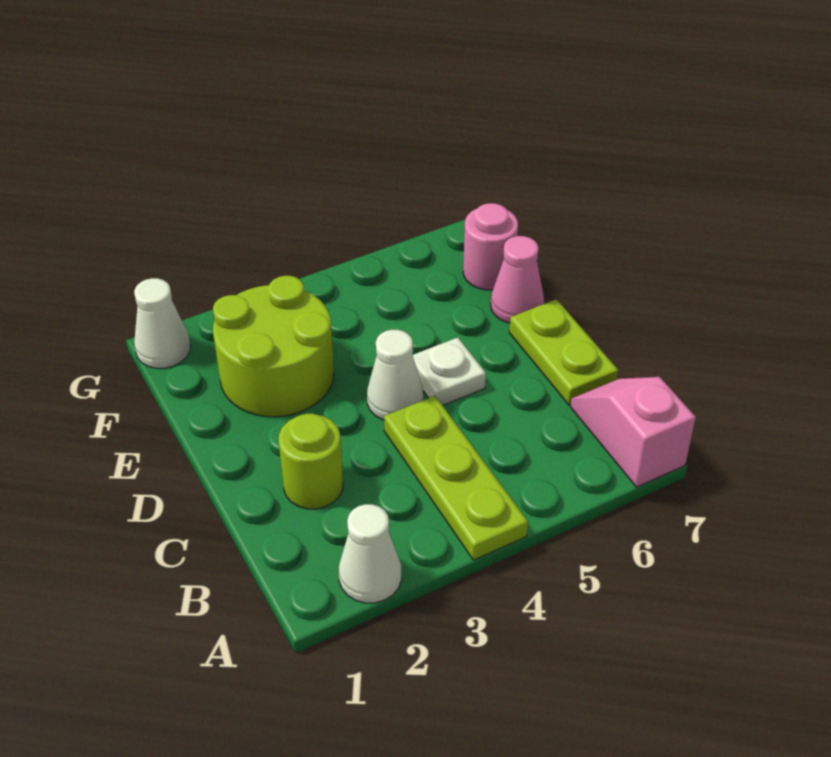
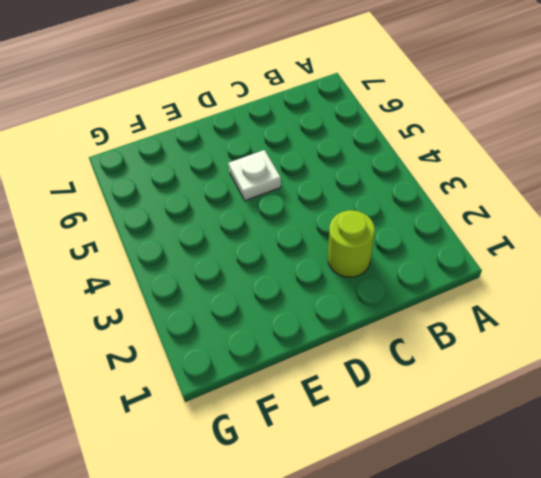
none -> white 1x1 cone [339,504,402,603]
none -> lime 1x3 plate [384,396,528,560]

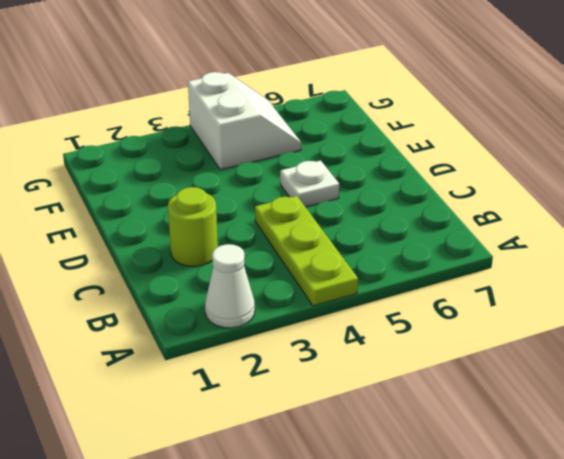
white 2x2 slope [188,72,301,170] -> none
none -> pink 1x2 slope [570,377,696,487]
none -> lime 1x2 plate [509,299,618,405]

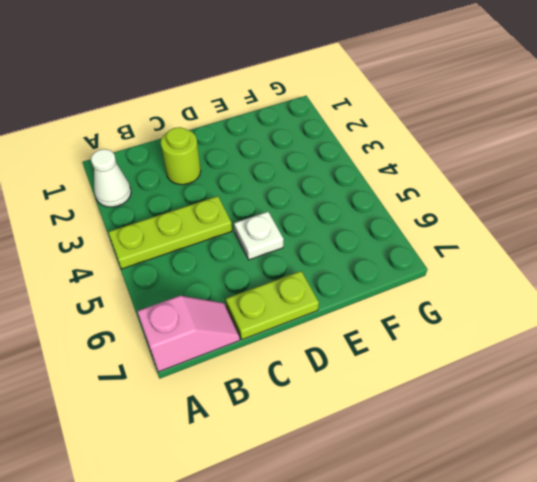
none -> white 1x1 cone [367,330,423,420]
none -> lime 2x2 round brick [213,276,334,417]

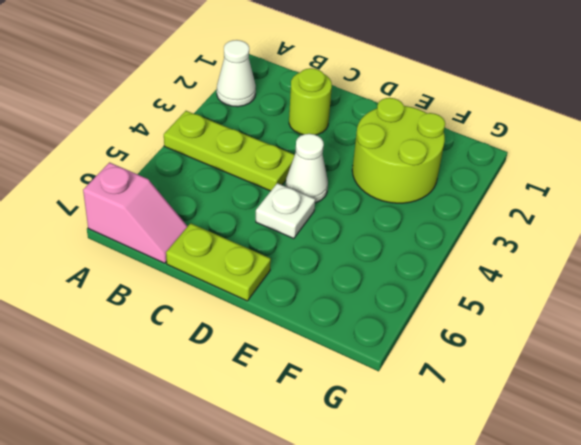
none -> pink 1x1 cone [491,236,544,323]
none -> pink 1x1 round brick [463,203,518,290]

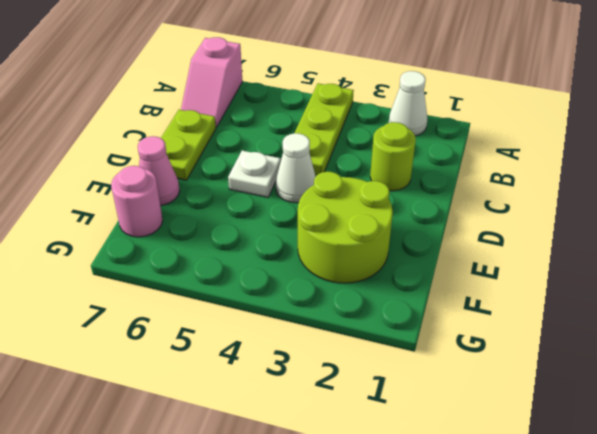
none -> white 1x1 cone [134,278,191,368]

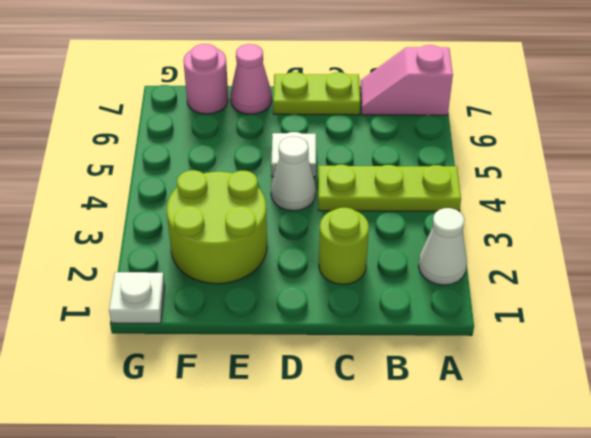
white 1x1 plate [109,272,165,323] -> white 1x1 cone [134,278,191,368]

